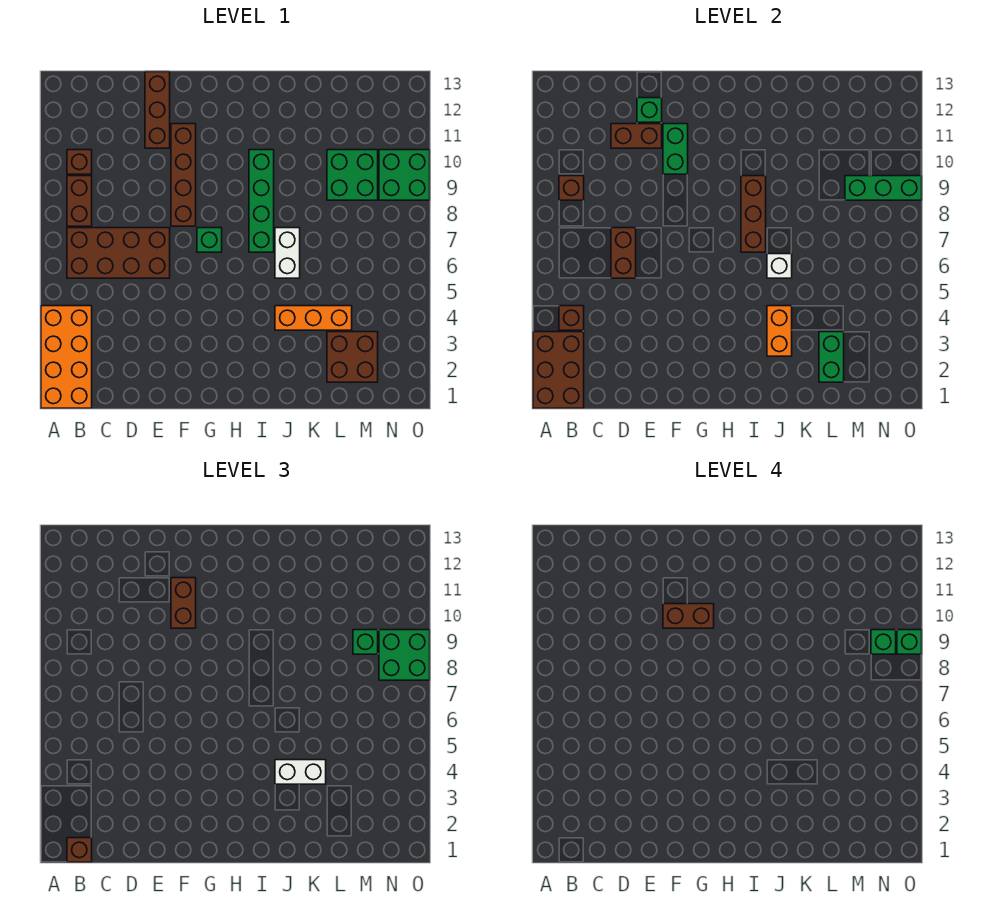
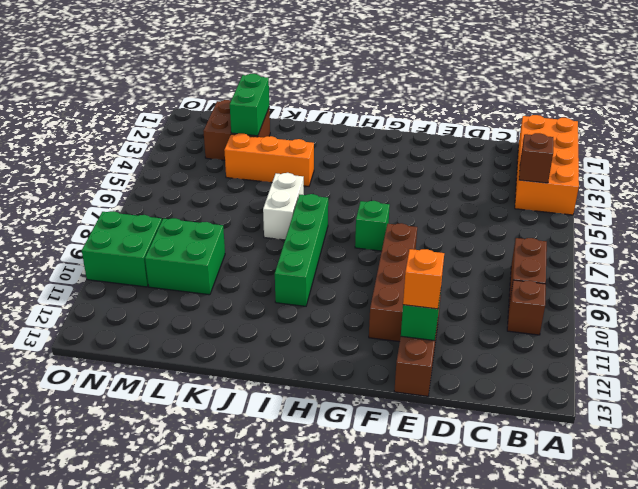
orange 1x1 brick [403,249,444,309] -> none
none -> brown 2x4 brick [67,228,170,278]
none -> brown 2x3 brick [533,332,584,408]
none -> brown 1x1 brick [559,176,584,200]
none -> brown 1x2 brick [611,228,636,278]

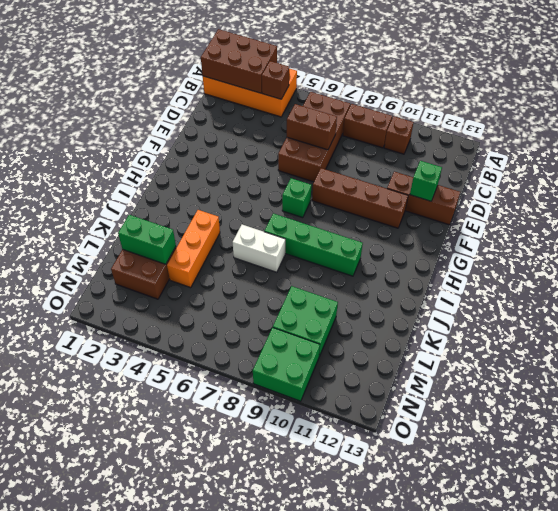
none -> brown 1x1 brick [559,176,584,200]
none -> brown 1x2 brick [611,124,662,148]
none -> green 1x2 brick [663,124,688,174]
none -> brown 1x3 brick [741,176,766,252]

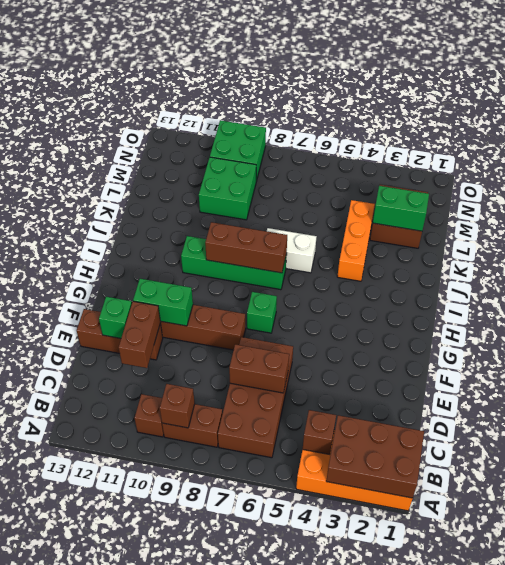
none -> orange 1x2 brick [767,306,792,356]
none -> white 1x1 brick [767,254,792,278]
none -> green 1x3 brick [845,176,922,200]
none -> brown 1x1 brick [67,838,92,862]

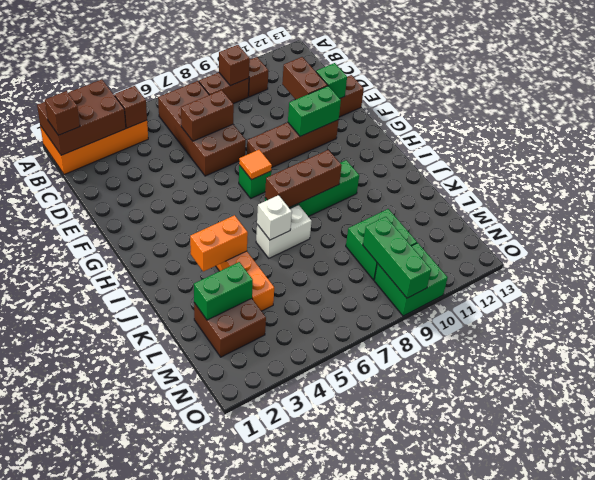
orange 1x1 tile [239,150,272,180] -> none
none -> brown 1x2 brick [171,578,196,628]
none -> white 1x2 brick [275,760,326,784]
none -> green 1x1 brick [353,630,378,654]
none -> green 2x2 brick [379,630,430,680]

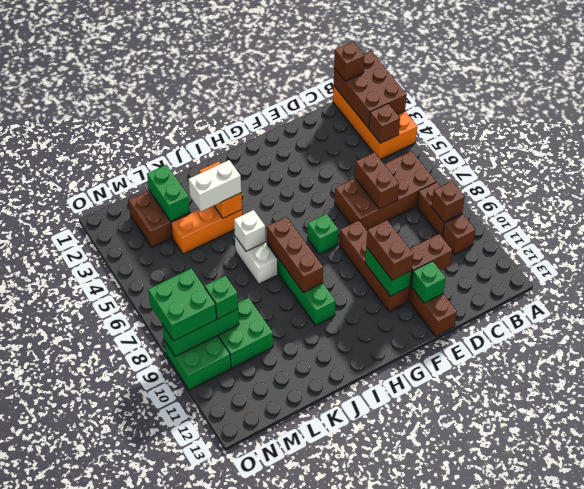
none -> brown 1x2 brick [663,604,714,628]
none -> green 1x1 brick [871,630,896,654]
none -> green 1x1 brick [897,630,922,654]

